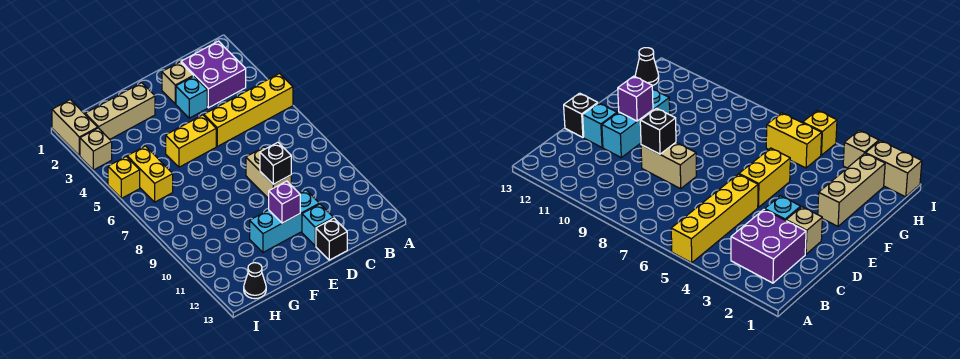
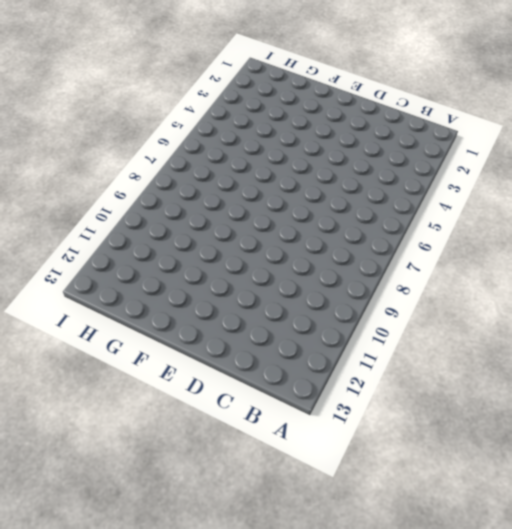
none -> yellow 1x4 brick [204,74,293,146]
none -> purple 2x2 brick [181,41,246,108]
none -> tan 1x1 brick [162,62,193,104]

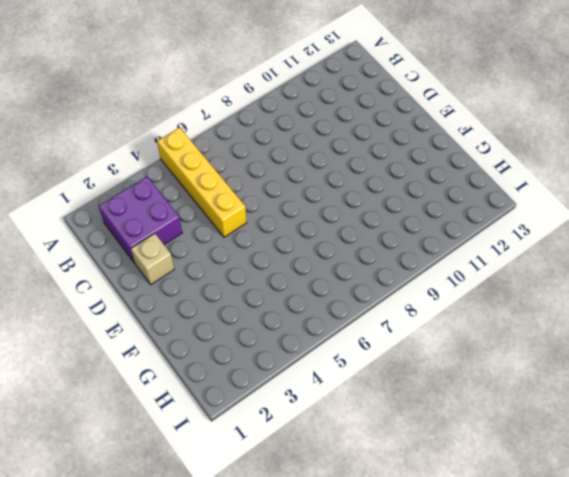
none -> cyan 1x1 brick [176,76,207,118]
none -> tan 1x2 brick [246,147,291,199]
none -> cyan 1x3 brick [250,190,319,252]

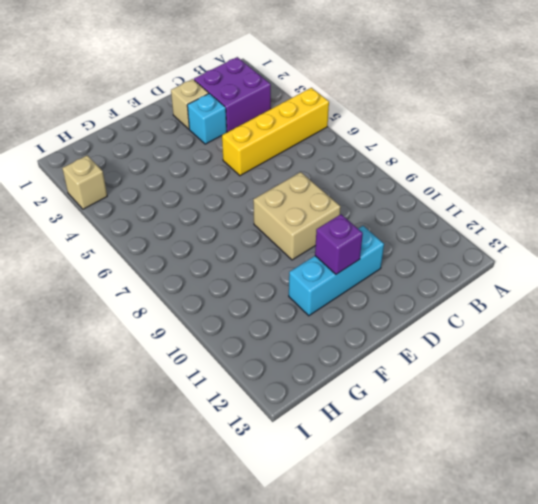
tan 2x2 brick [253,172,341,260] -> tan 1x2 brick [246,147,291,199]
none -> cyan 1x1 brick [302,204,333,246]
none -> black 1x1 brick [316,218,347,260]
none -> yellow 1x2 brick [166,115,216,167]

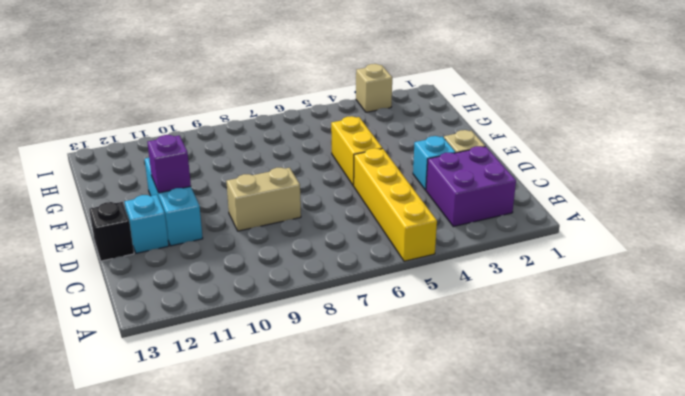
none -> tan 1x3 brick [85,83,155,139]
none -> yellow 1x2 brick [127,146,173,202]
none -> black 1x1 cone [244,263,266,299]

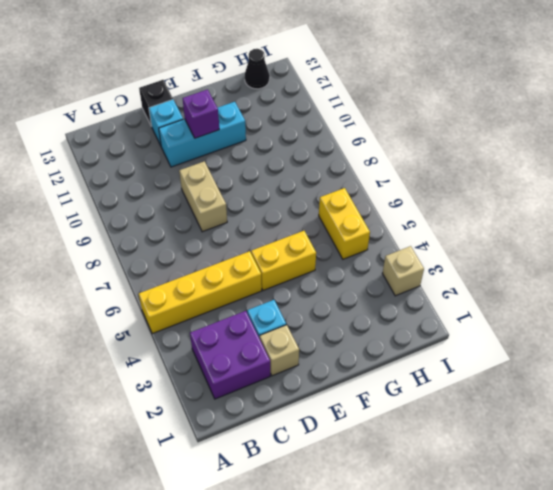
none -> tan 1x3 brick [85,83,155,139]
none -> tan 1x2 brick [52,100,98,156]
none -> yellow 1x1 brick [108,157,140,198]

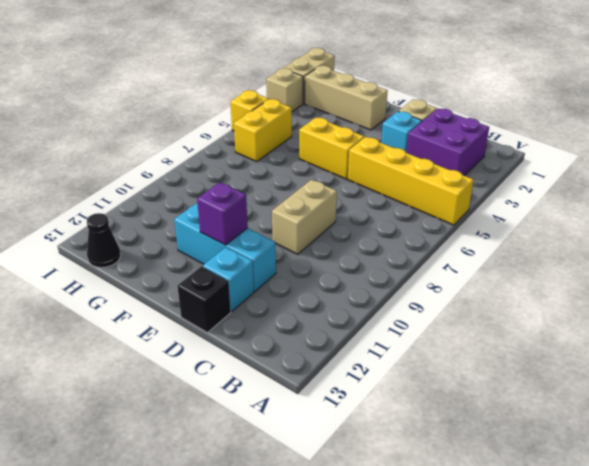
none -> black 1x1 brick [260,142,291,184]

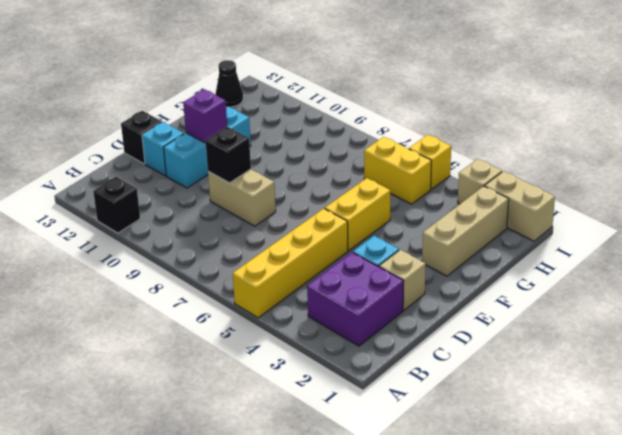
black 1x1 brick [93,177,140,233] -> none

